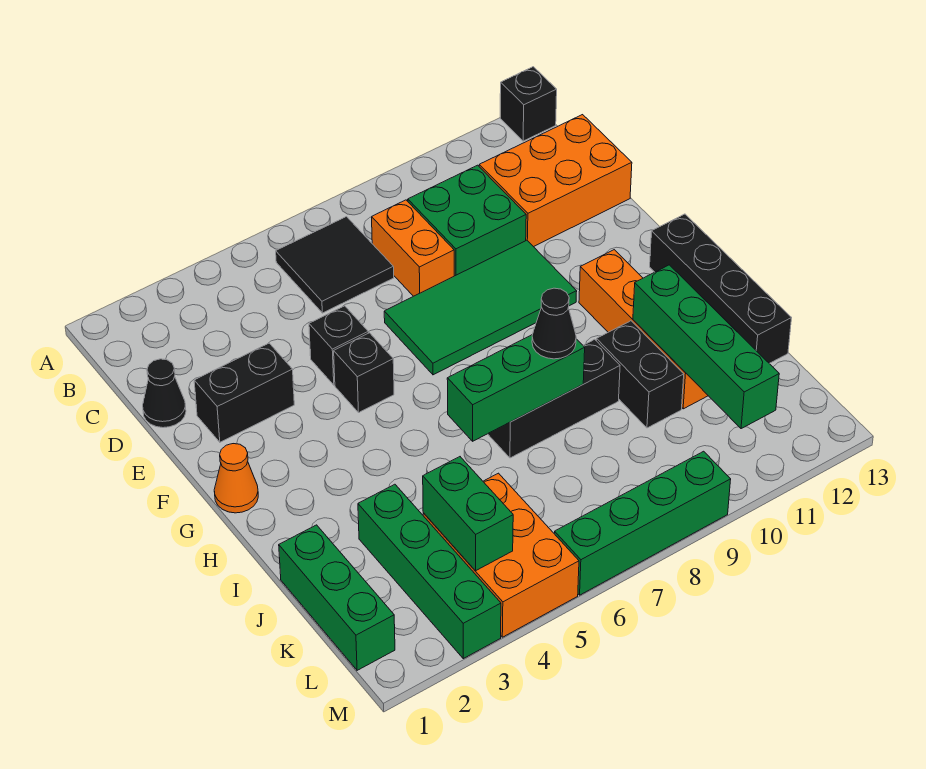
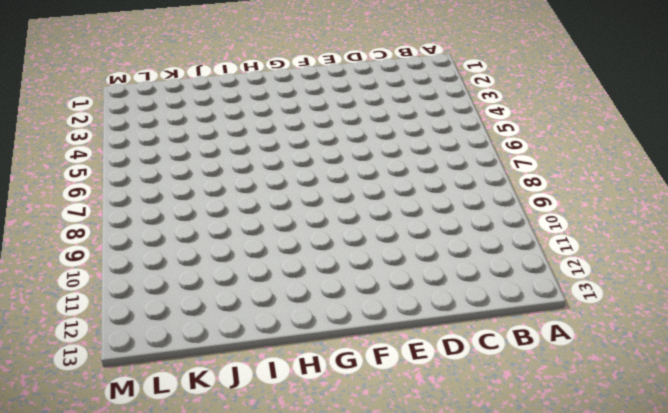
none -> black 1x1 brick [500,67,557,141]
none -> black 2x2 tile [276,217,394,313]
none -> orange 1x2 brick [372,200,454,296]

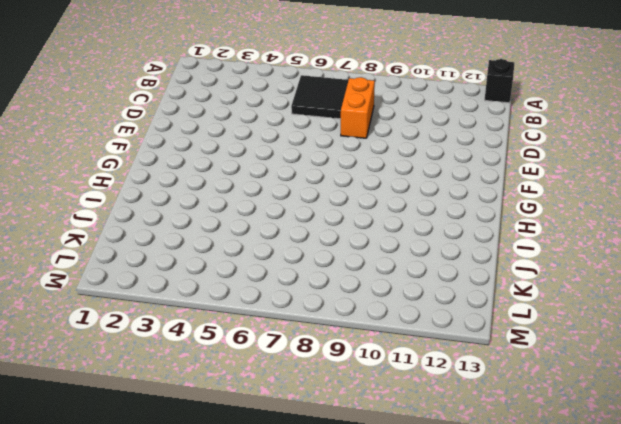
none -> green 2x2 brick [408,165,526,276]
none -> orange 2x3 brick [479,115,632,247]
none -> black 1x1 cone [143,359,186,428]

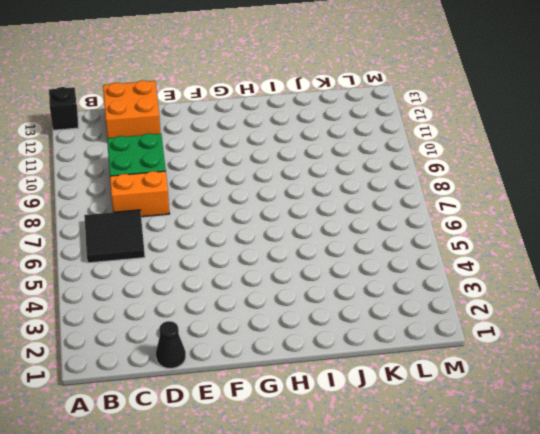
orange 2x2 brick [103,80,161,138] -> orange 2x3 brick [479,115,632,247]
none -> black 1x2 brick [194,343,294,442]
none -> black 1x1 brick [309,306,368,385]
none -> green 2x4 tile [384,240,577,375]

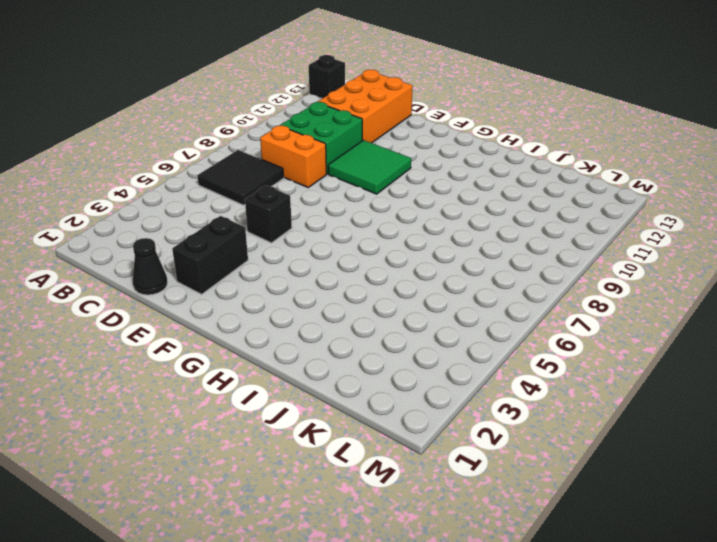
green 2x2 tile [328,140,411,194] -> green 2x4 tile [384,240,577,375]
none -> black 1x1 brick [334,333,394,412]
none -> orange 1x1 cone [214,444,258,513]
none -> orange 1x4 brick [579,250,708,409]

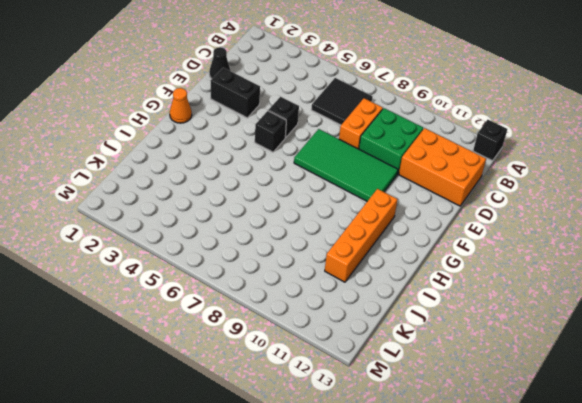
none -> black 1x4 brick [650,214,791,363]
none -> black 1x3 brick [488,339,620,458]
none -> black 1x2 brick [596,321,684,428]

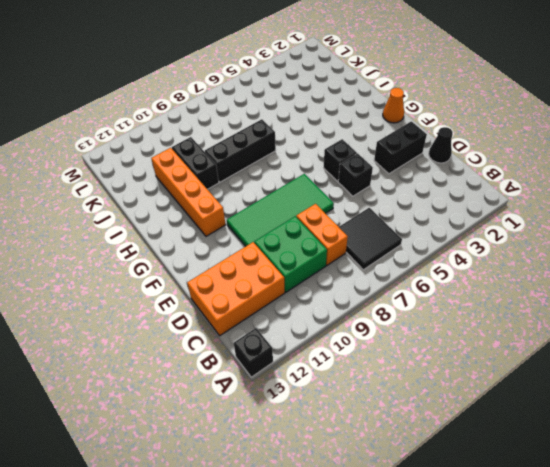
none -> black 1x4 brick [650,214,791,363]
none -> green 1x3 brick [279,525,395,670]
none -> green 1x4 brick [358,484,501,659]

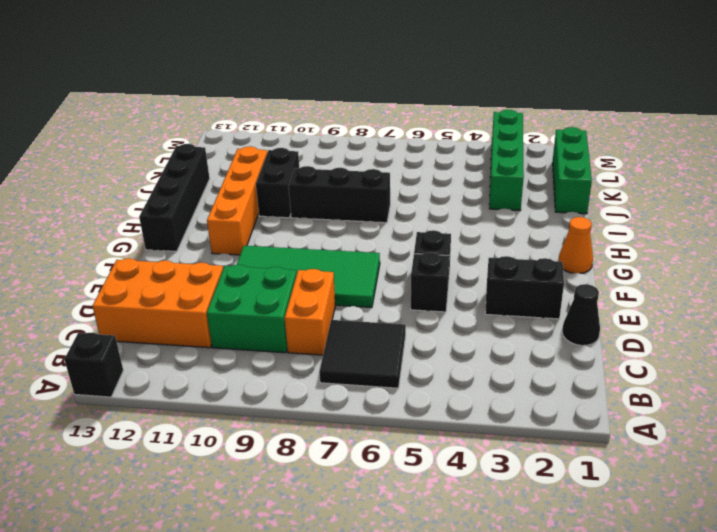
none -> orange 2x3 brick [423,473,579,637]
none -> green 1x4 brick [554,451,731,595]
none -> green 1x3 brick [447,334,585,441]

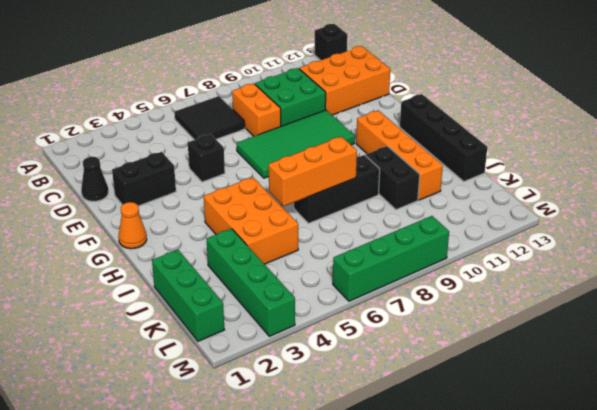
orange 2x3 brick [204,177,298,264] -> orange 2x3 brick moved to [423,473,579,637]
orange 1x3 brick [269,137,357,206] -> green 1x3 brick [447,334,585,441]
none -> black 1x1 brick [334,333,394,412]
none -> green 1x4 brick [633,265,779,429]
none -> green 1x2 brick [423,457,513,571]

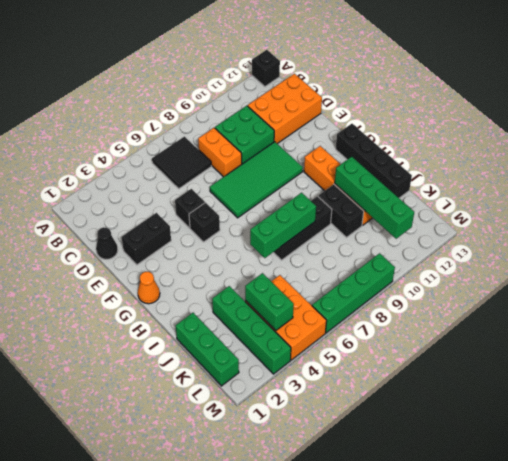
none -> black 1x1 cone [532,288,576,359]

